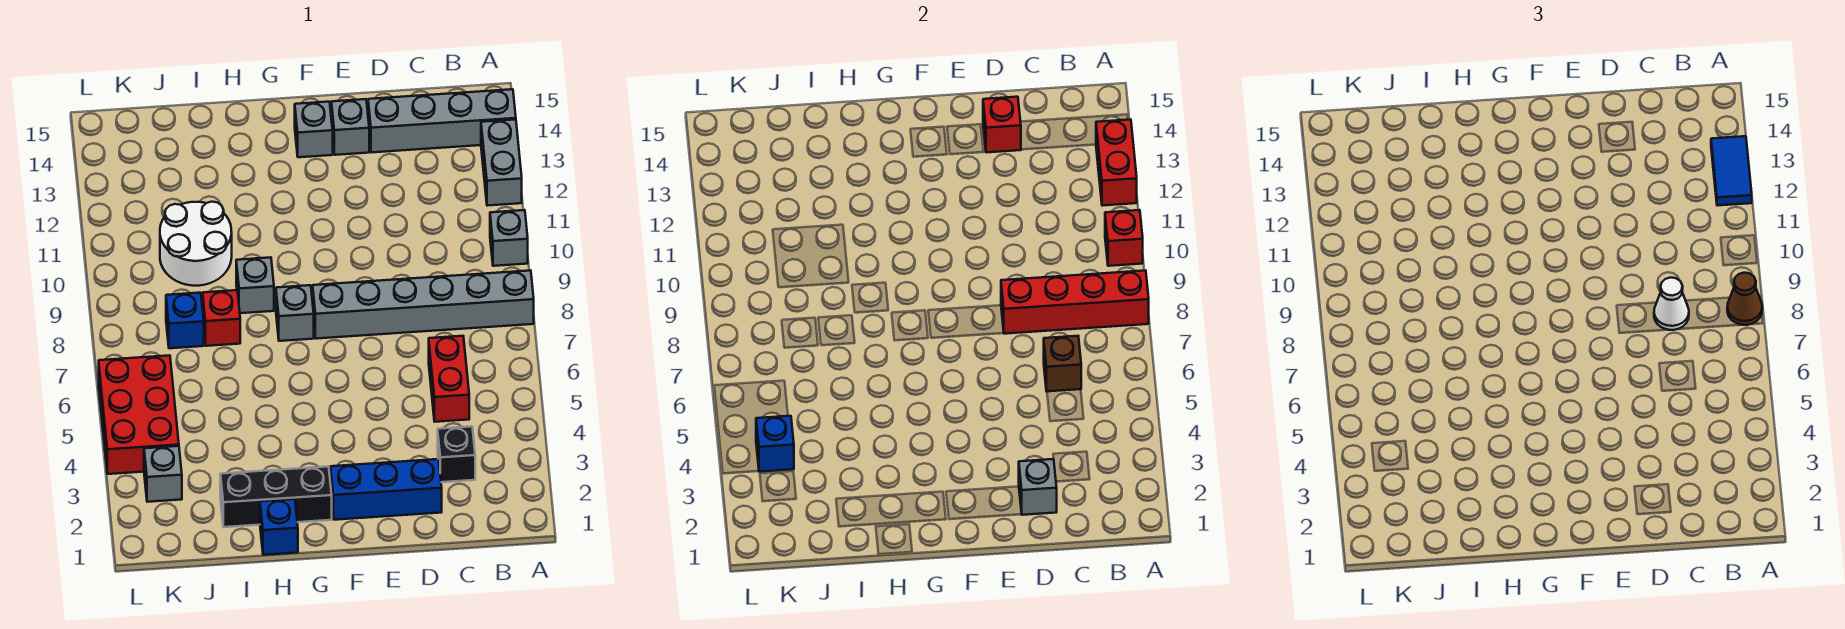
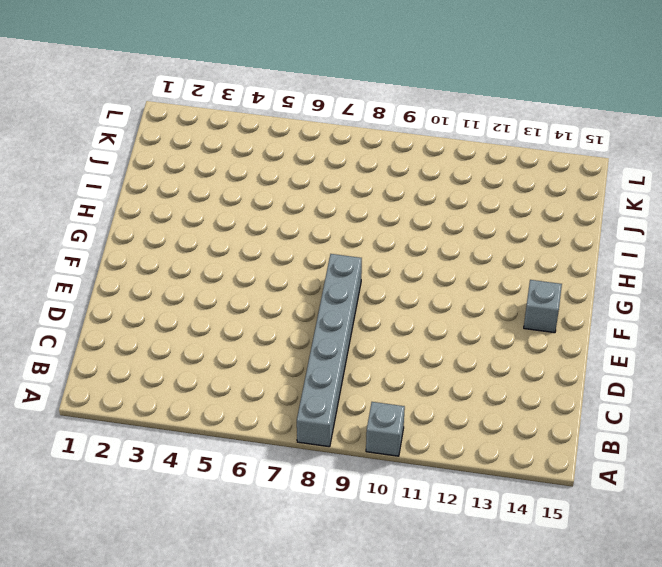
none -> grey 1x2 brick [481,120,522,206]
none -> grey 1x4 brick [368,89,516,152]
none -> black 1x1 brick [438,426,475,482]

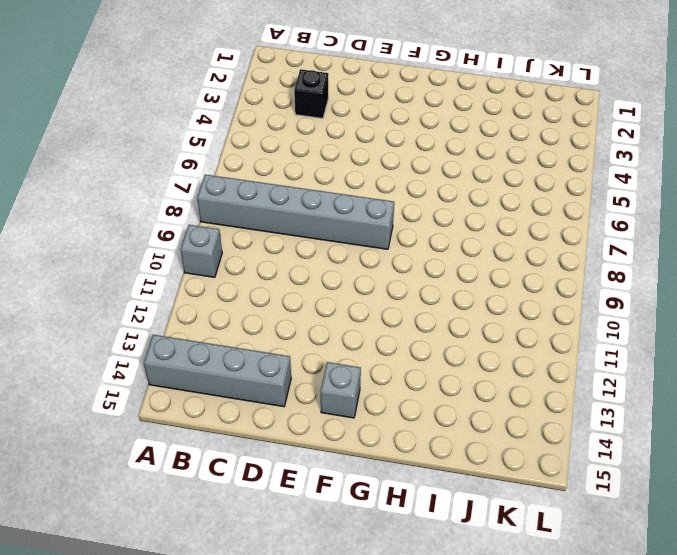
none -> grey 1x2 brick [481,120,522,206]
none -> red 1x2 brick [429,336,469,422]
none -> blue 1x3 brick [330,459,442,520]

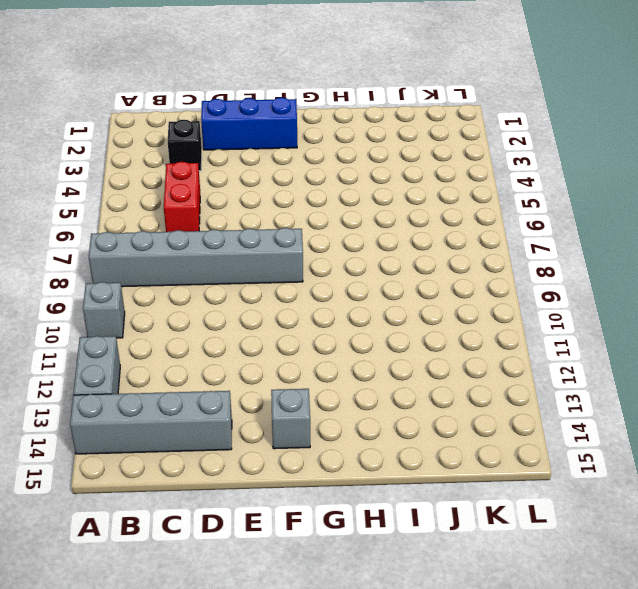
none -> grey 1x1 brick [331,99,369,155]
none -> black 1x3 brick [220,466,332,527]
none -> grey 1x1 brick [276,285,314,341]

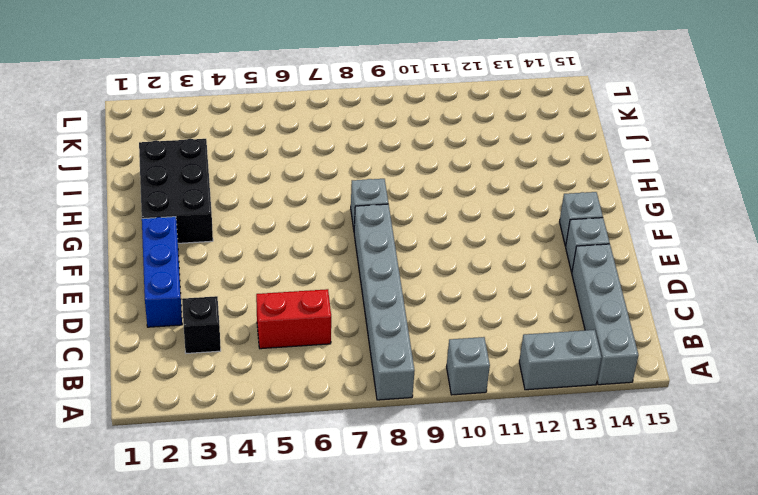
black 2x3 brick [139,139,213,243] -> black 1x3 brick [220,466,332,527]
none -> blue 1x1 brick [260,499,298,555]
none -> grey 1x1 brick [236,257,274,313]
none -> red 1x1 brick [203,290,240,346]

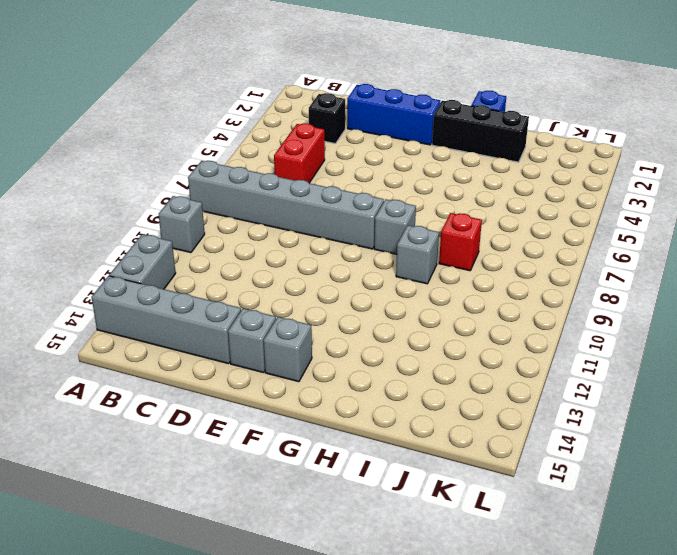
none -> white 2x2 round brick [160,202,232,286]
none -> blue 1x1 brick [166,293,204,348]
none -> grey 1x1 brick [144,446,182,502]

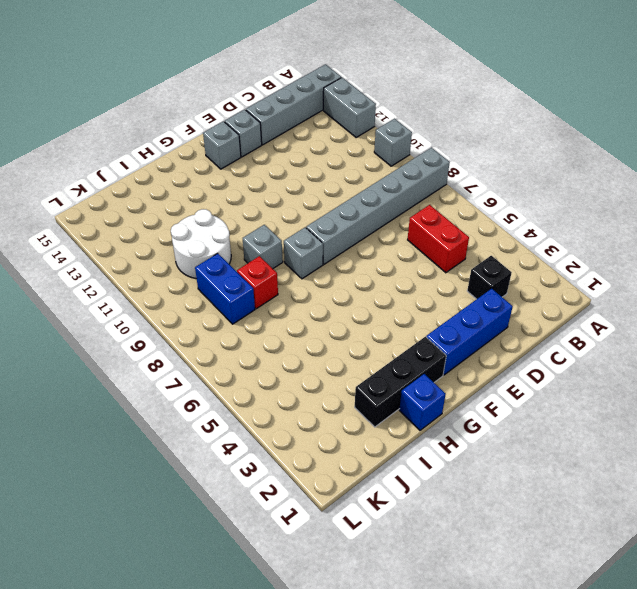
blue 1x2 brick [195,253,255,324] -> blue 1x1 brick [166,293,204,348]
none -> grey 1x1 brick [144,446,182,502]
none -> red 2x3 brick [99,355,179,474]
none -> red 1x4 brick [1001,271,1149,334]

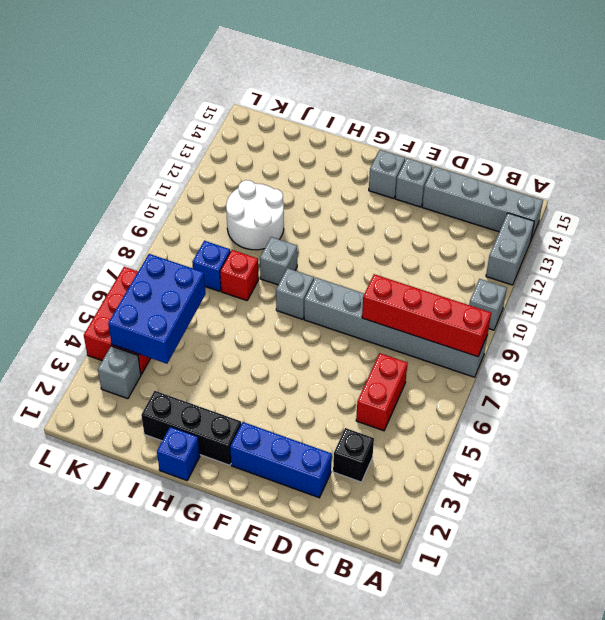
blue 2x3 brick [108,254,206,364] -> blue 1x1 brick [756,416,794,472]
none -> red 1x1 brick [1105,210,1143,266]
none -> red 1x2 brick [1096,120,1137,206]
none -> brown 1x1 brick [1044,336,1081,391]

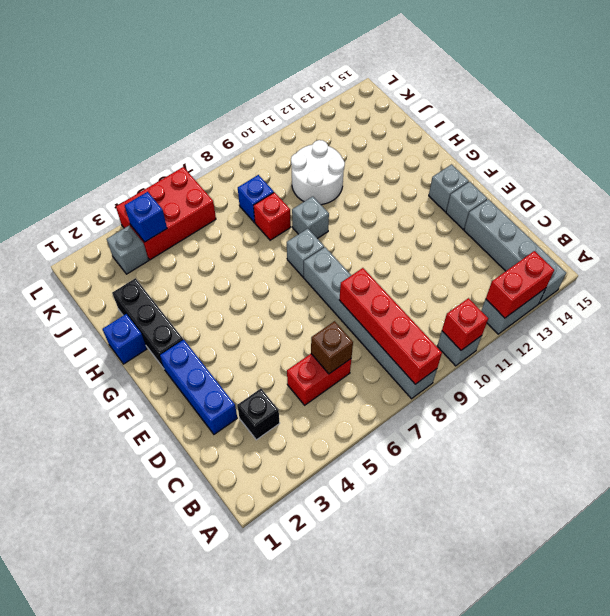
none -> grey 1x1 brick [1019,459,1057,515]
none -> red 1x1 brick [983,97,1021,152]
none -> brown 1x1 cone [1727,273,1762,325]

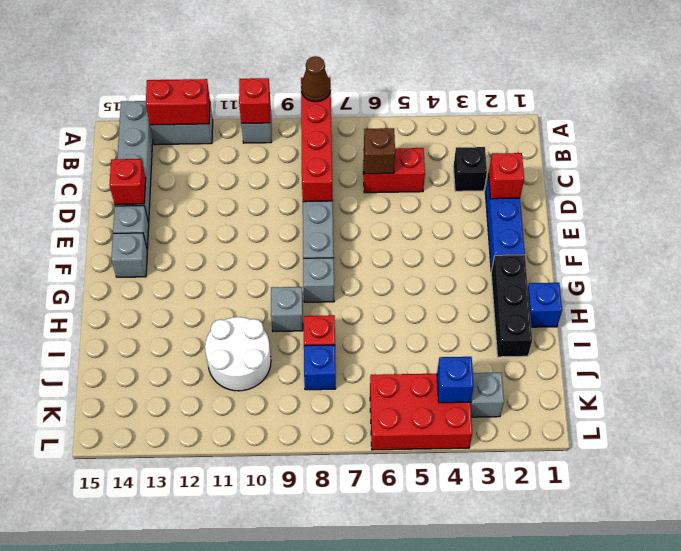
red 1x1 brick [489,153,524,199] -> grey 1x1 brick [1019,459,1057,515]
none -> blue 1x2 tile [1711,136,1752,206]
none -> white 1x1 cone [1654,277,1689,330]

